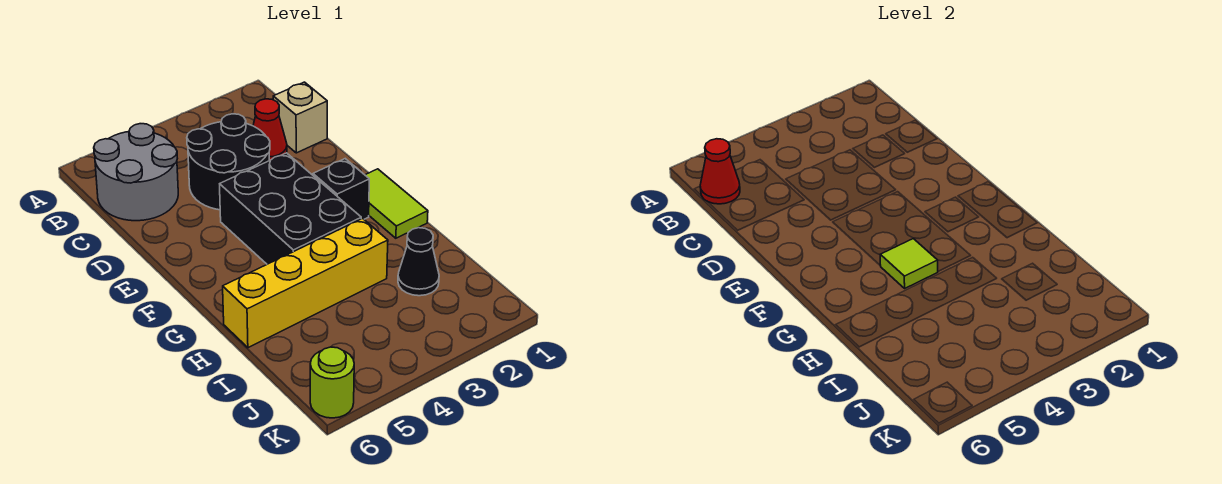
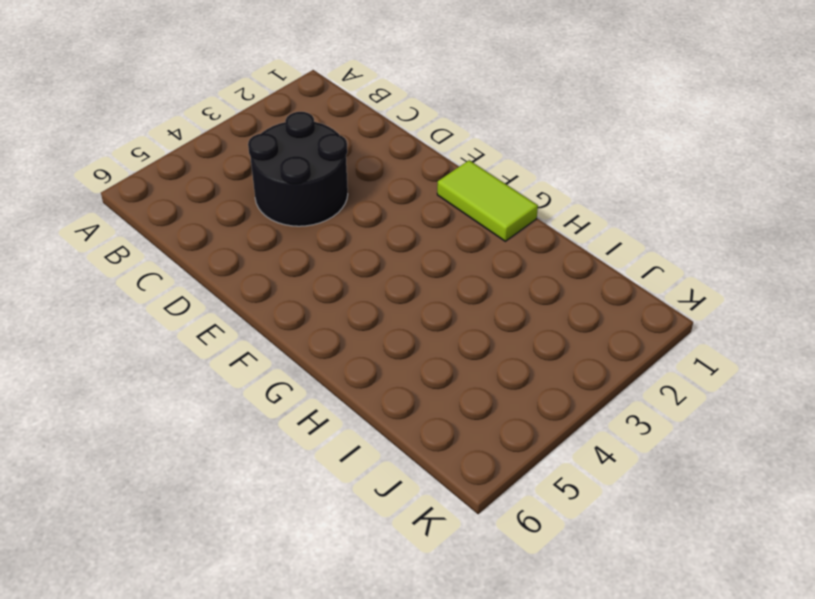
none -> grey 2x2 round brick [94,124,178,221]
none -> tan 1x1 brick [273,82,327,153]
none -> red 1x1 cone [253,99,287,161]

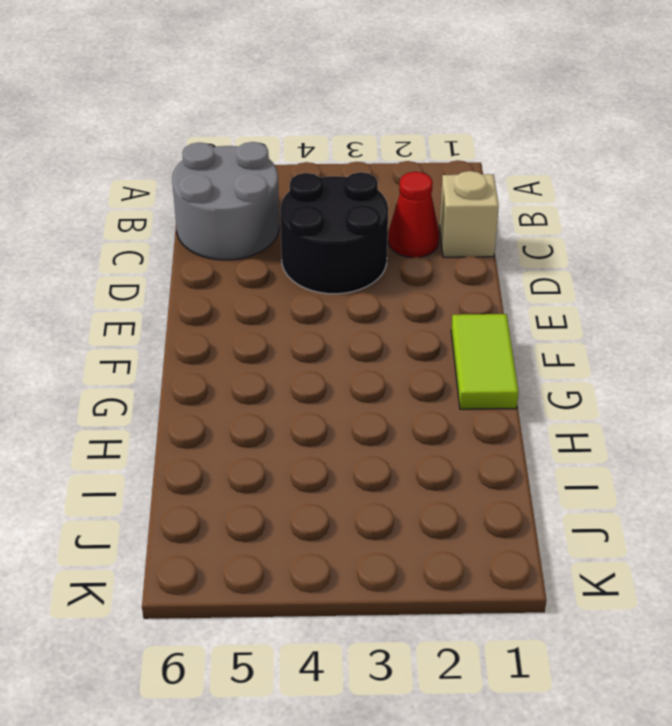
none -> black 2x3 brick [220,153,361,264]
none -> black 1x1 brick [313,159,369,219]
none -> yellow 1x4 brick [223,218,388,348]

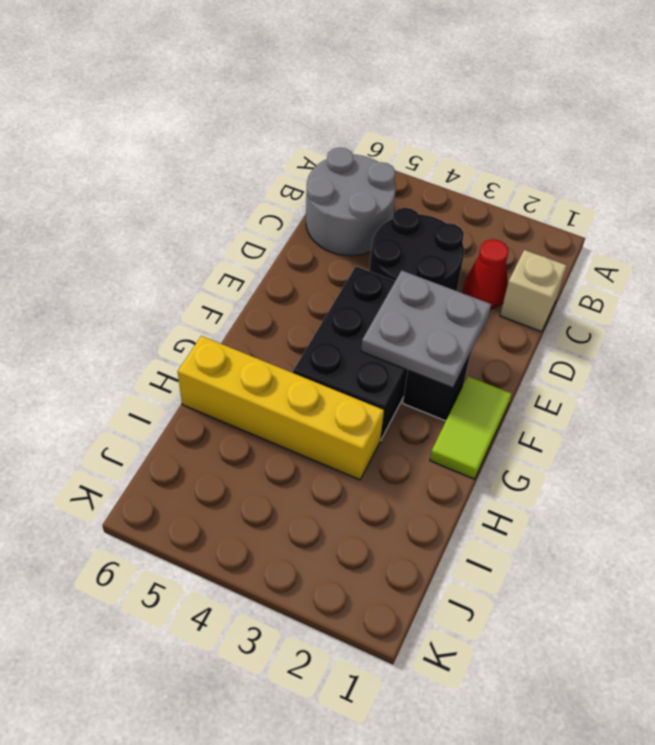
grey 2x2 plate [361,271,491,388] -> none
none -> black 1x1 cone [398,228,439,296]
none -> lime 1x1 round brick [310,347,354,418]
none -> red 1x1 cone [700,139,740,204]

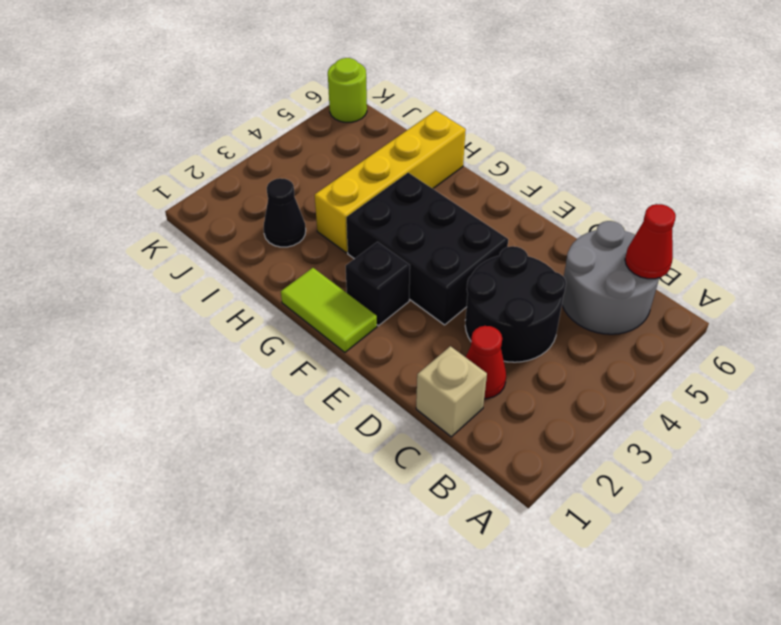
none -> lime 1x1 tile [880,239,938,288]

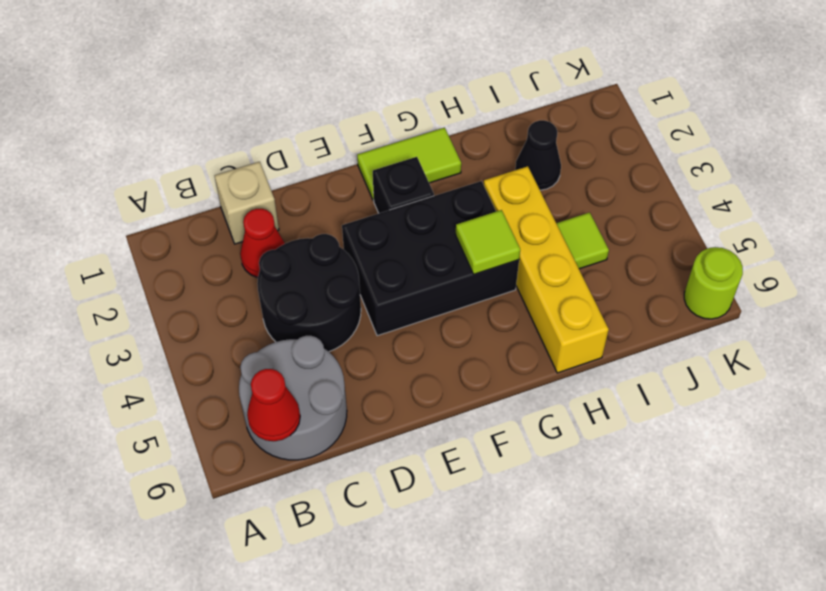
lime 1x1 tile [556,212,609,269] -> none

